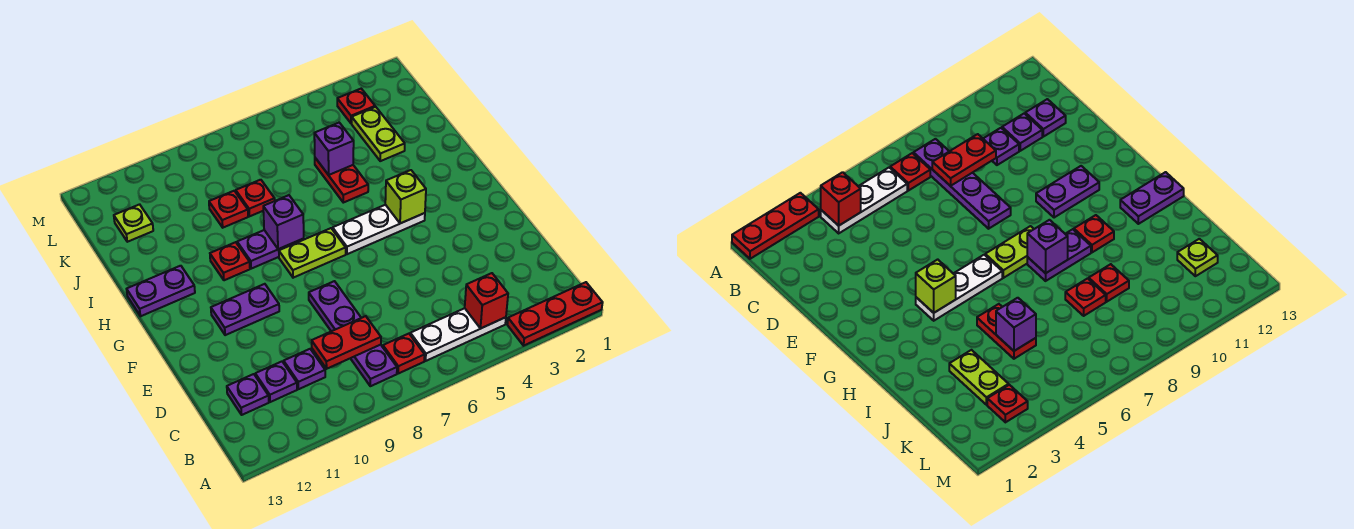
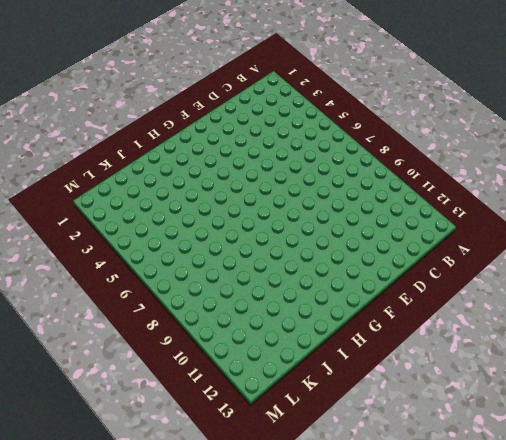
none -> red 1x3 plate [507,282,603,346]
none -> white 1x3 plate [410,308,506,361]
none -> red 1x1 plate [383,334,425,374]

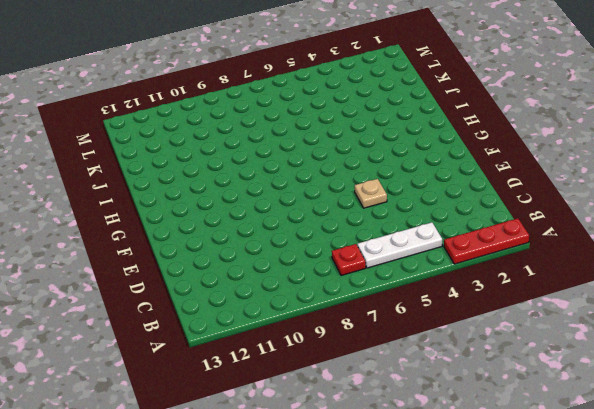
tan 1x1 plate [355,179,387,208] -> none
none -> purple 1x4 plate [309,281,397,386]
none -> purple 1x1 plate [284,349,325,389]
none -> purple 1x1 plate [255,362,297,402]

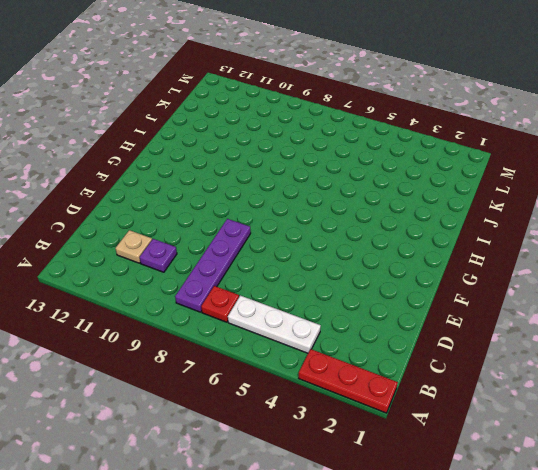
tan 1x1 plate [115,230,152,263] -> purple 1x1 plate [255,362,297,402]
none -> purple 1x1 plate [227,374,269,415]
none -> purple 1x2 plate [211,284,279,335]
none -> white 1x3 plate [333,205,425,254]

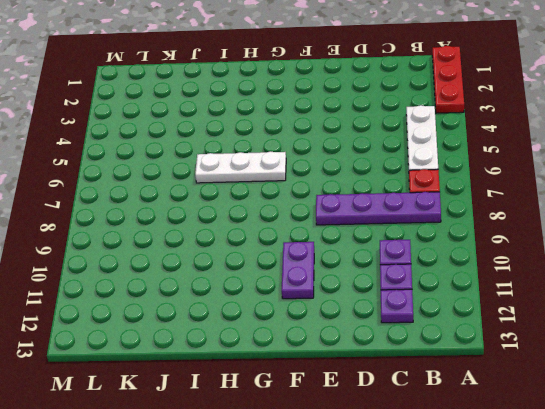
white 1x3 plate [195,151,286,183] -> white 1x3 plate turned to [333,205,425,254]
none -> lime 1x2 plate [279,228,346,278]
none -> purple 1x2 plate [237,230,304,269]
none -> red 1x1 plate [210,242,250,280]

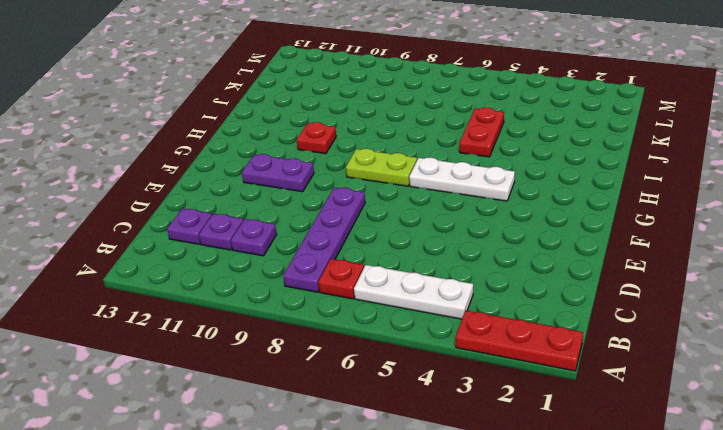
none -> purple 1x2 plate [237,230,304,269]
none -> purple 1x2 plate [127,266,195,316]
none -> lime 1x2 plate [352,107,405,161]

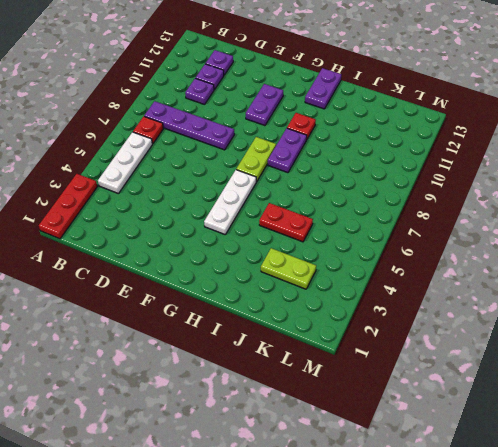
none -> red 1x1 plate [236,180,275,216]
none -> red 1x1 plate [209,191,248,228]
none -> lime 1x1 plate [114,204,153,242]

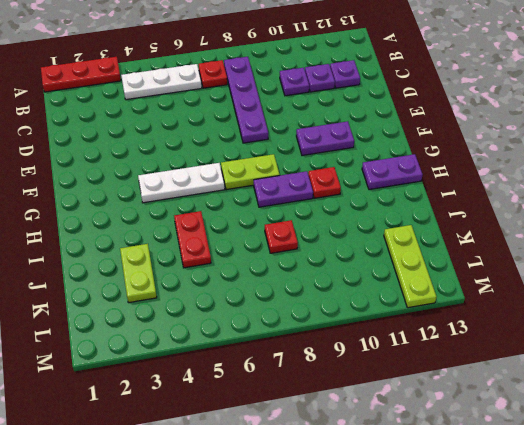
lime 1x3 plate [384,225,437,308] -> lime 1x1 plate [114,204,153,242]
none -> red 1x1 plate [209,191,248,228]
none -> red 1x1 plate [337,89,375,123]
none -> red 1x1 brick [465,273,508,328]

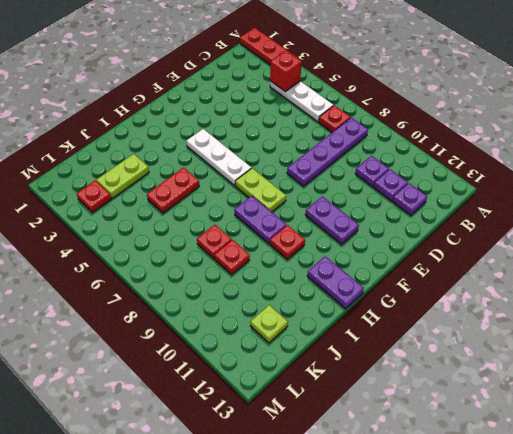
none -> red 1x2 plate [312,316,381,369]
none -> lime 1x1 brick [385,170,426,223]
none -> purple 1x1 brick [263,195,304,249]

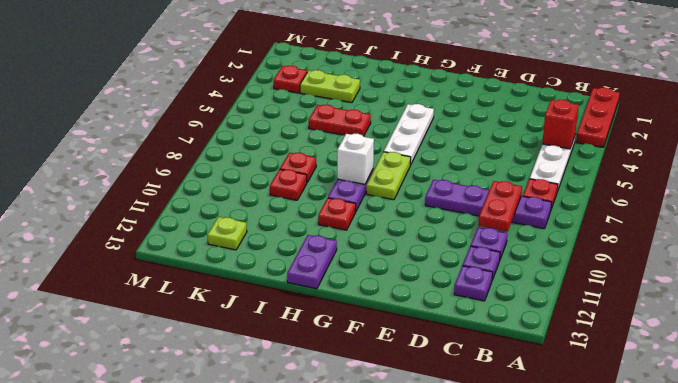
white 1x1 brick [337,134,374,184] -> purple 1x1 brick [263,195,304,249]
none -> purple 1x2 plate [211,284,279,335]
none -> lime 1x1 brick [385,170,426,223]
none -> purple 1x1 brick [314,123,354,175]

